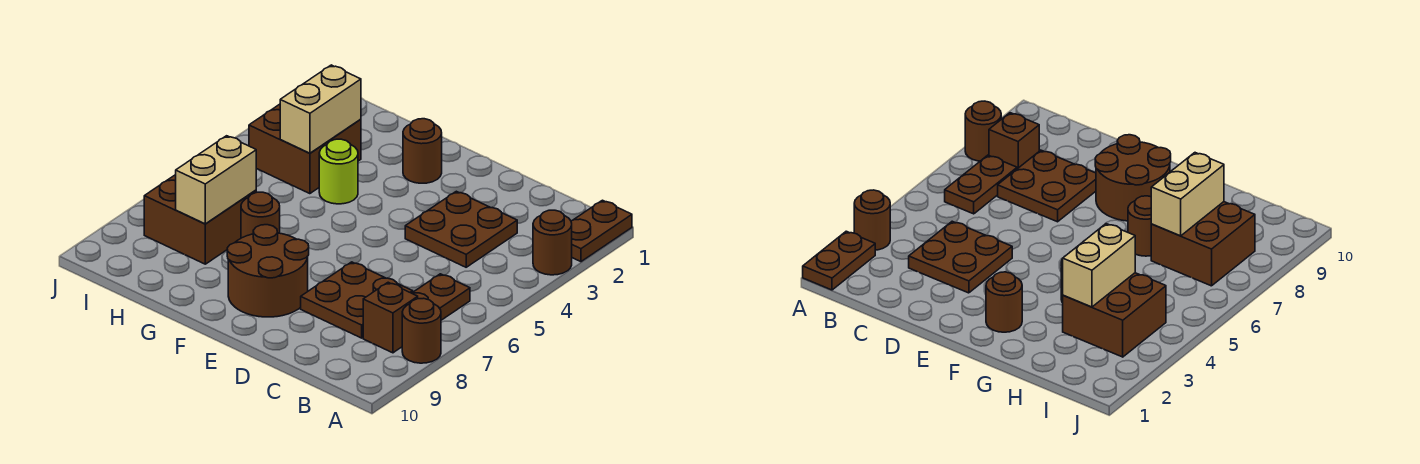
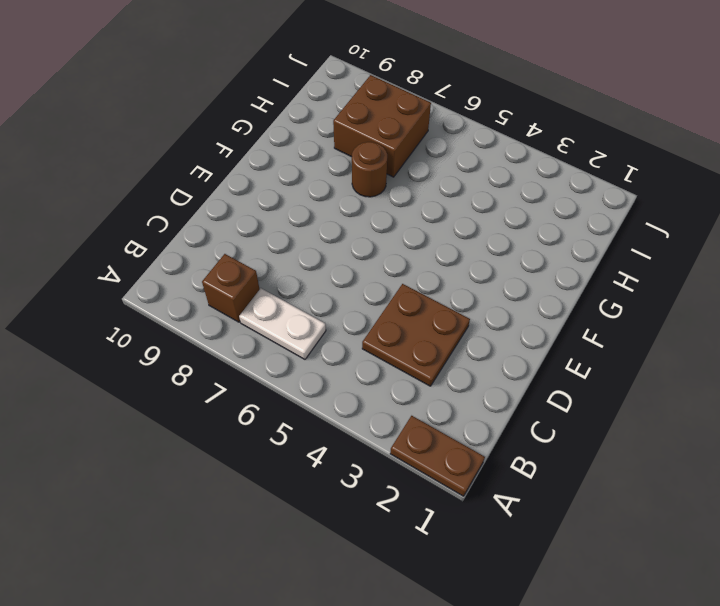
white 1x2 plate [239,288,326,359] -> brown 1x2 plate [412,274,470,320]
none -> brown 1x1 round brick [533,210,572,275]
none -> brown 1x1 round brick [402,298,441,363]
none -> brown 2x2 plate [301,262,413,338]

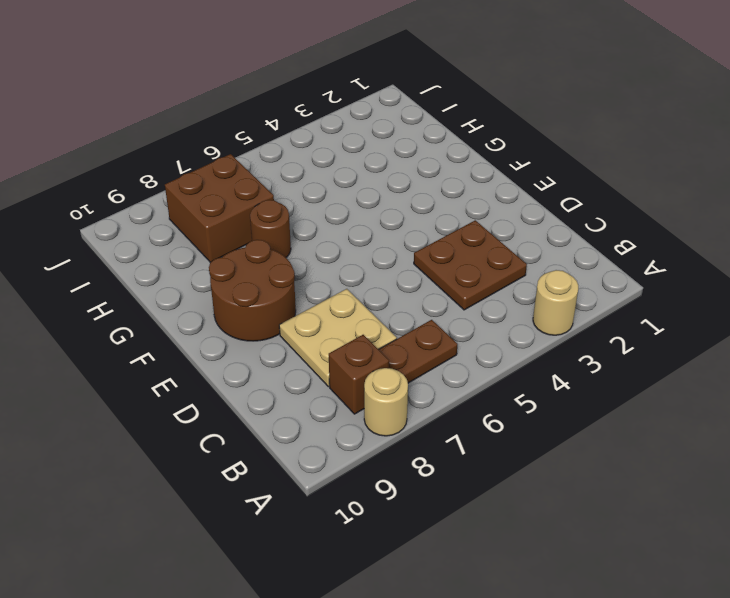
tan 1x1 round brick [533,270,578,335] -> brown 1x1 round brick [533,210,572,275]
tan 1x1 round brick [364,368,408,436] -> brown 1x1 round brick [402,298,441,363]
tan 2x2 plate [279,289,397,387] -> brown 2x2 plate [301,262,413,338]
none -> brown 1x2 plate [571,200,632,262]
none -> brown 1x1 round brick [403,119,442,183]
none -> lime 1x1 round brick [319,139,358,204]

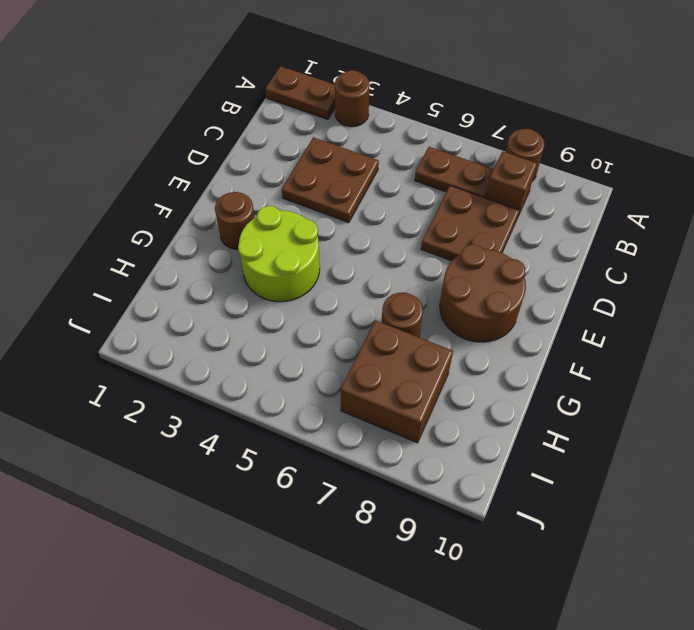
lime 2x2 round brick [238,206,320,302] -> lime 1x1 round brick [319,139,358,204]
none -> brown 2x2 brick [249,104,361,194]
none -> tan 1x2 brick [280,65,361,153]
none -> tan 1x2 brick [176,136,256,224]

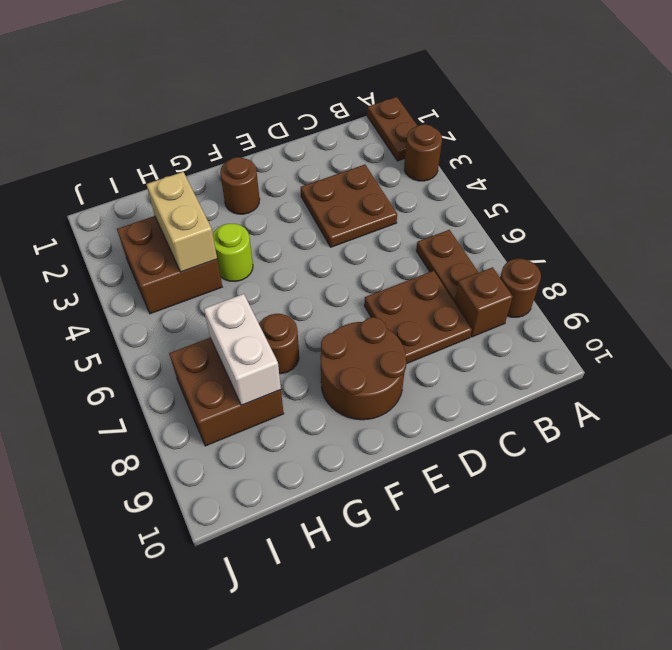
white 1x2 brick [204,294,281,405] -> tan 1x2 brick [176,136,256,224]

